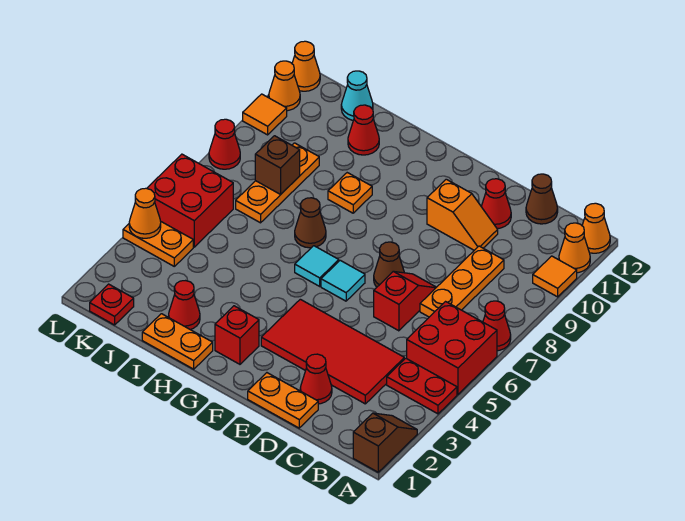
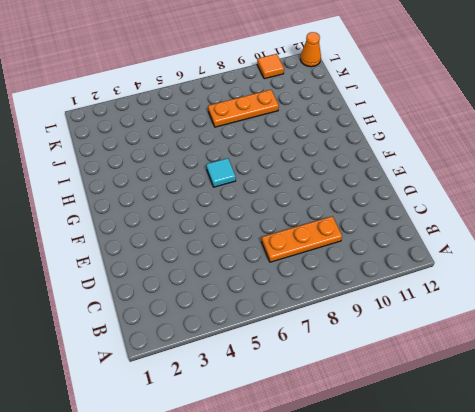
none -> brown 1x2 slope [353,413,417,472]
none -> red 1x2 plate [387,358,457,414]
none -> red 2x2 brick [407,302,497,394]
none -> red 1x1 cone [483,301,511,351]

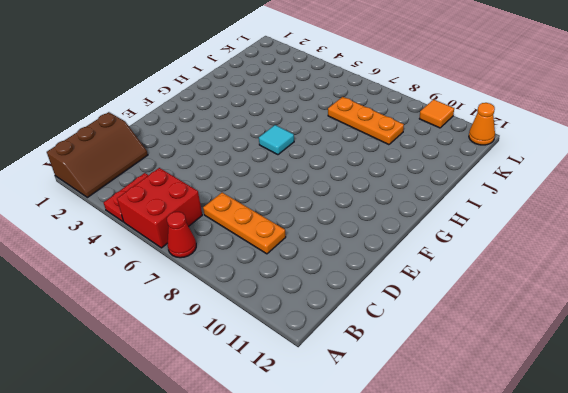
brown 2x3 slope [47,112,148,198] -> brown 1x2 slope [353,413,417,472]
none -> orange 1x1 tile [533,256,577,297]
none -> orange 1x1 cone [559,223,590,273]
none -> orange 1x1 cone [582,203,610,253]
none -> red 2x4 tile [261,299,404,404]

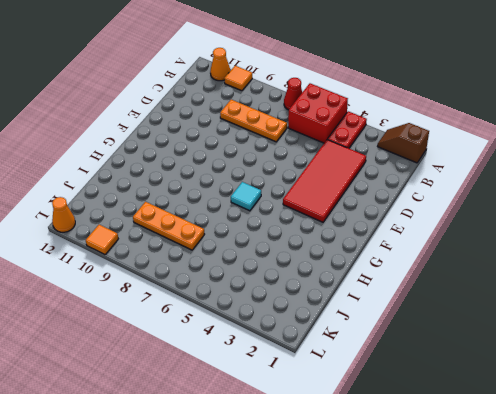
none -> orange 1x1 cone [582,203,610,253]
none -> brown 1x1 cone [526,174,558,224]
none -> orange 1x2 plate [248,373,318,428]
none -> red 1x1 cone [300,354,332,404]

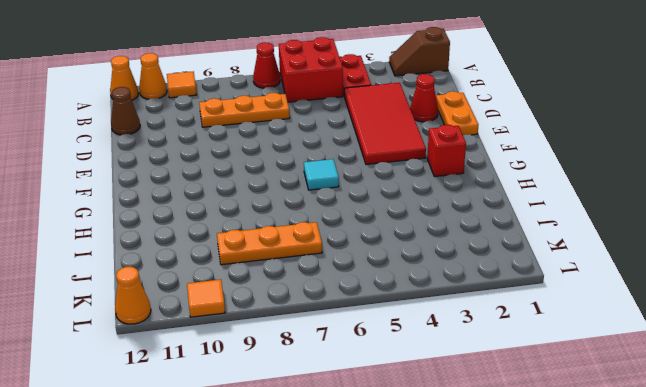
none -> red 1x2 slope [374,271,436,331]
none -> orange 1x2 slope [427,179,498,250]
none -> red 1x1 cone [481,179,511,229]
none -> brown 1x1 cone [374,242,404,287]

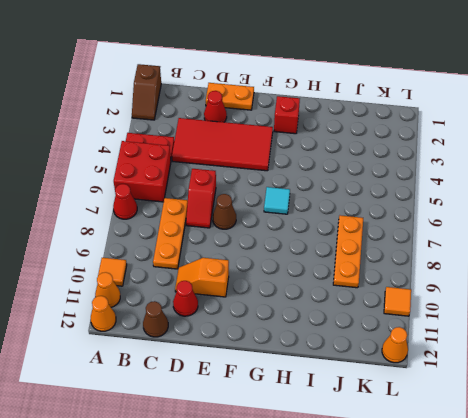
none -> cyan 1x1 tile [321,260,365,301]
none -> orange 1x2 plate [142,314,213,369]
none -> brown 1x1 cone [295,198,326,248]
none -> orange 1x1 plate [328,173,372,213]

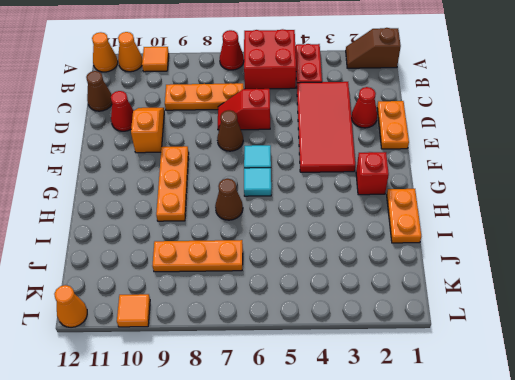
orange 1x3 plate [156,146,189,221] -> orange 1x1 plate [328,173,372,213]
none -> red 1x1 cone [169,281,200,330]
none -> red 1x1 cone [348,105,379,155]
none -> cyan 1x1 cone [341,71,373,120]
none -> red 1x1 plate [90,284,134,325]

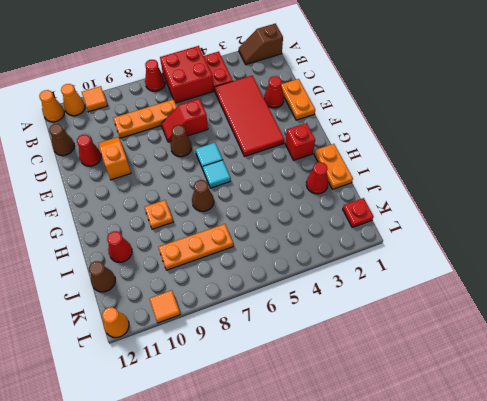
brown 1x1 cone [89,261,115,292] -> cyan 1x1 cone [341,71,373,120]
none -> orange 1x2 plate [123,222,193,266]
none -> red 2x2 brick [147,154,233,247]
none -> red 1x1 cone [209,119,240,169]
none -> orange 1x1 cone [269,61,300,111]

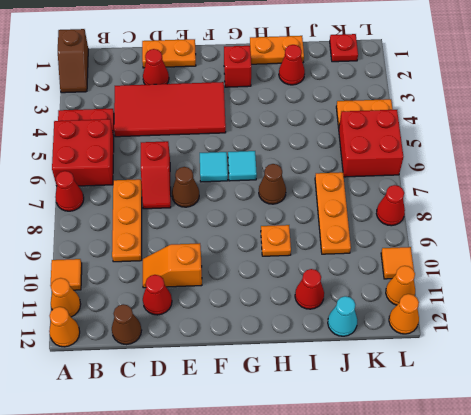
none -> brown 1x1 brick [255,136,300,194]
none -> orange 1x1 cone [129,188,161,238]

